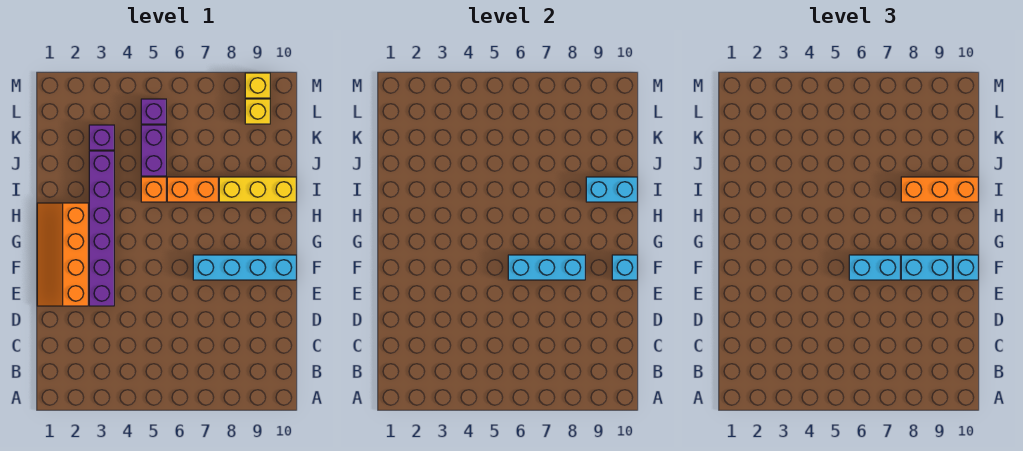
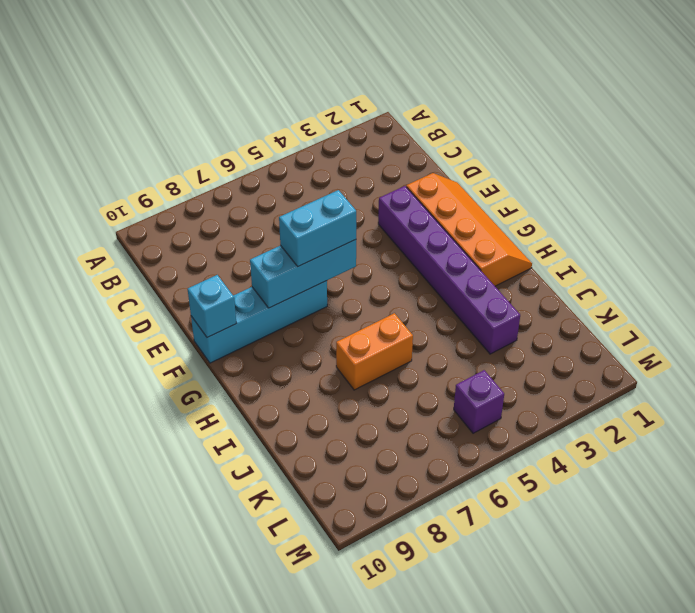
none -> orange 1x1 brick [141,177,166,202]
none -> yellow 1x3 brick [219,177,296,202]
none -> purple 1x2 brick [141,125,166,176]

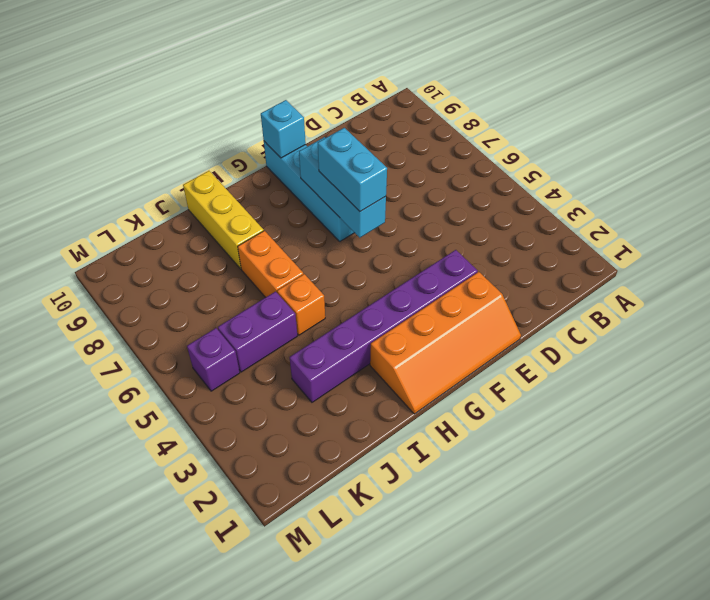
none -> purple 1x1 brick [89,125,114,150]
none -> yellow 1x1 brick [245,99,270,124]
none -> yellow 1x1 brick [245,73,270,98]

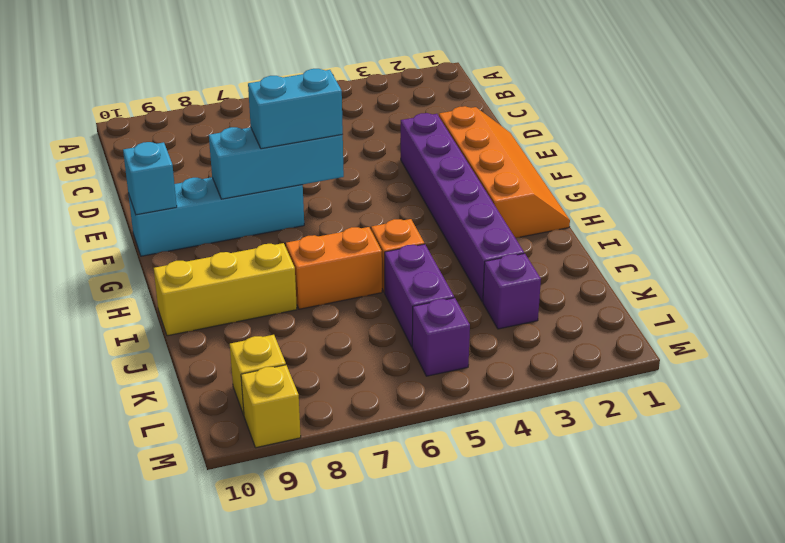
none -> cyan 1x2 brick [586,177,637,202]
none -> cyan 1x2 brick [901,255,952,280]
none -> cyan 1x1 brick [953,255,978,280]

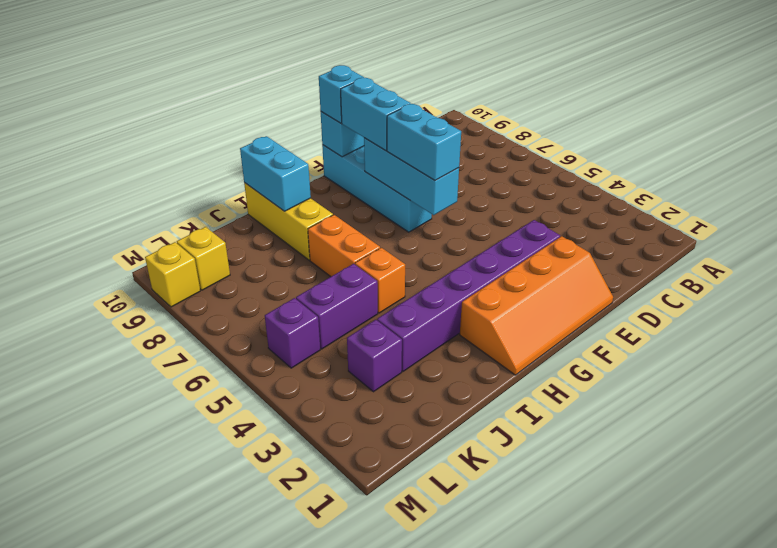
none -> orange 1x3 brick [901,177,978,202]

